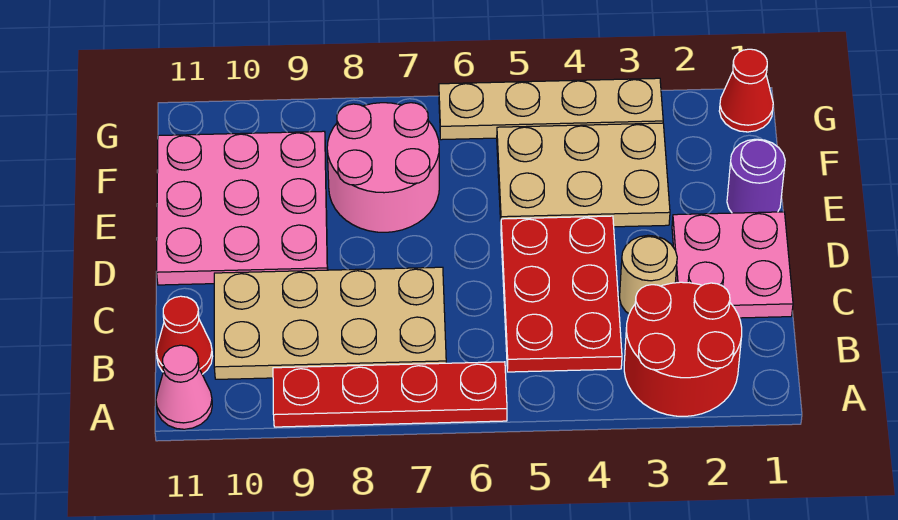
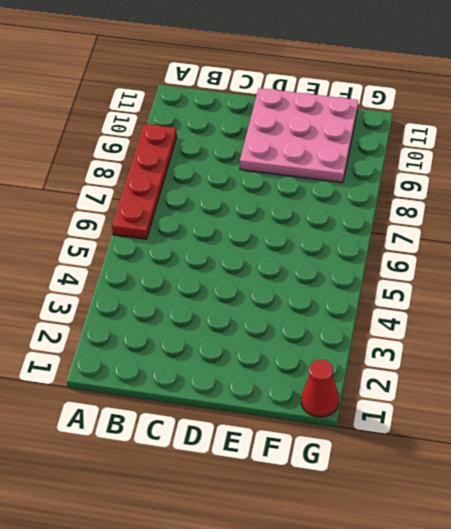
none -> red 2x2 round brick [624,282,742,416]
none -> pink 1x1 cone [156,345,212,429]
none -> red 2x3 plate [501,216,622,372]

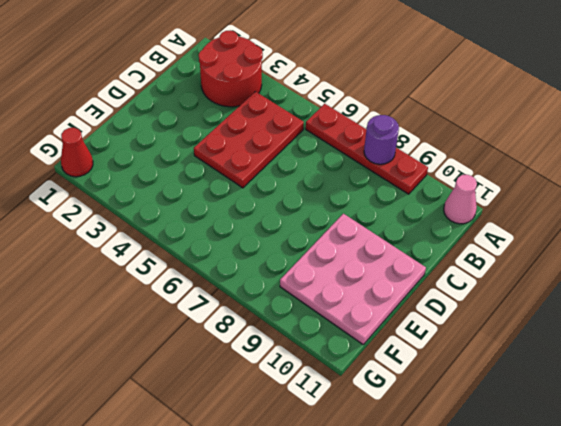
purple 1x1 round brick [364,115,399,164] -> purple 1x1 round brick moved to [727,139,785,213]
none -> tan 2x4 plate [214,267,446,379]
none -> red 1x1 cone [156,296,213,374]
none -> pink 2x2 plate [672,212,793,318]

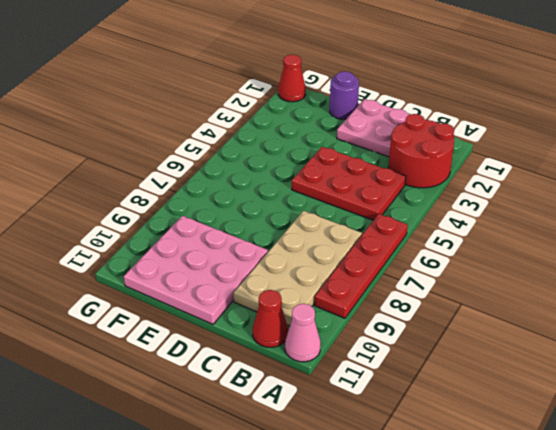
none -> tan 1x1 round brick [620,235,677,314]
none -> tan 2x3 plate [497,123,670,227]
none -> pink 2x2 round brick [327,103,439,232]

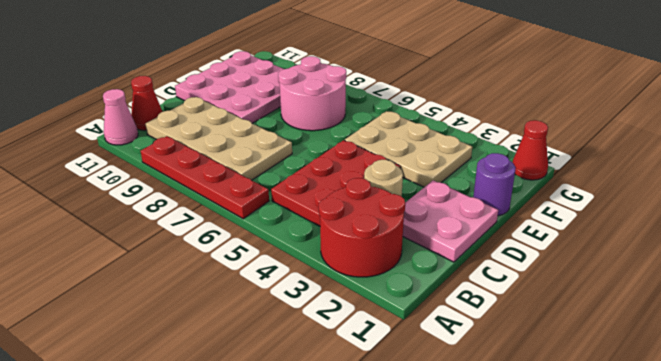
none -> tan 1x4 plate [439,78,663,140]

